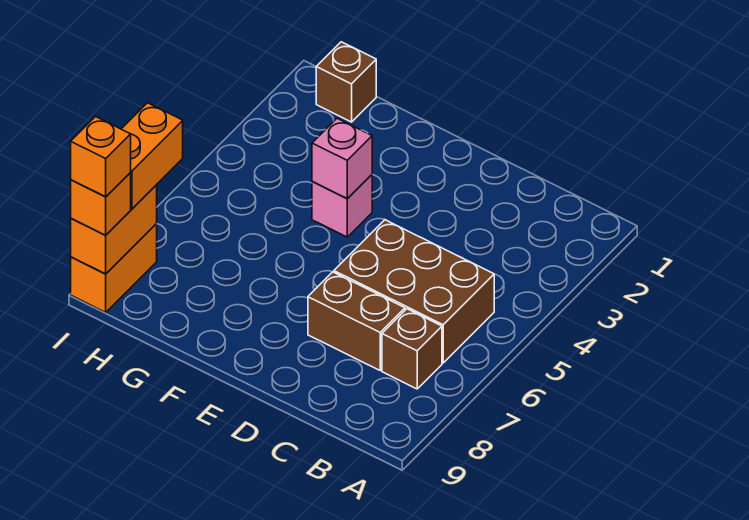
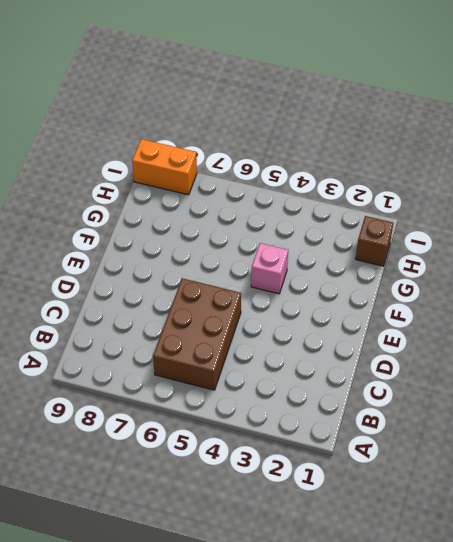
none -> brown 1x1 brick [382,309,442,389]
none -> brown 1x2 brick [308,272,405,370]

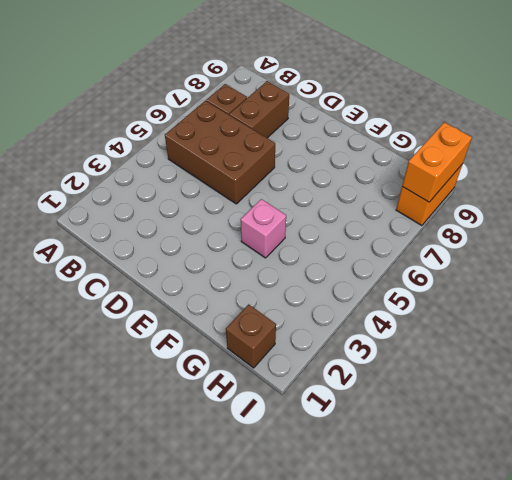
brown 1x2 brick [229,81,289,138] -> brown 1x2 brick turned to [308,272,405,370]
none -> pink 1x1 brick [312,118,372,199]
none -> orange 1x2 brick [122,103,183,209]

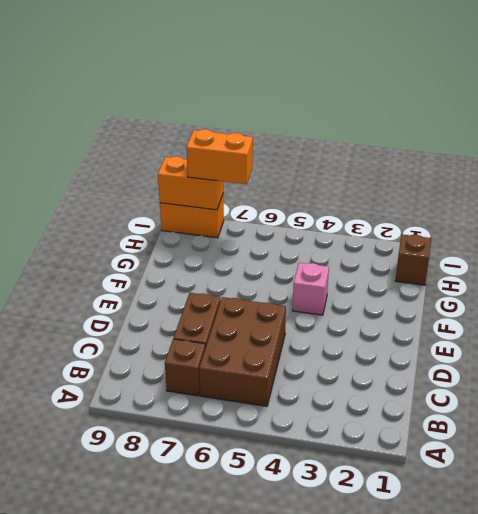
none -> pink 1x1 brick [312,118,372,199]
none -> orange 1x1 brick [71,173,131,235]

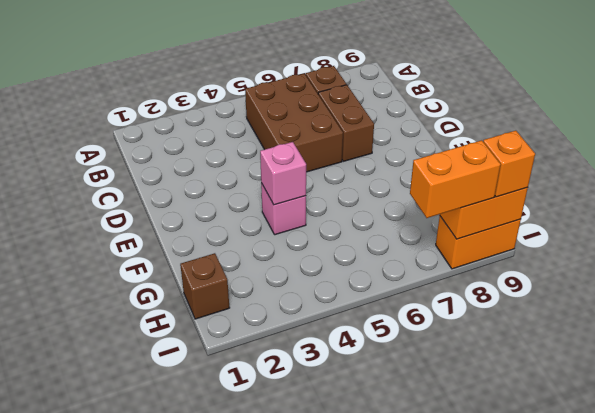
none -> orange 1x1 brick [71,117,131,197]

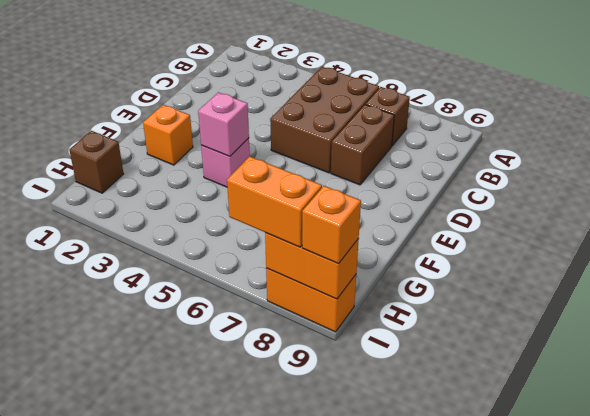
orange 1x1 brick [143,105,193,165] -> orange 1x1 brick moved to [71,117,131,197]

